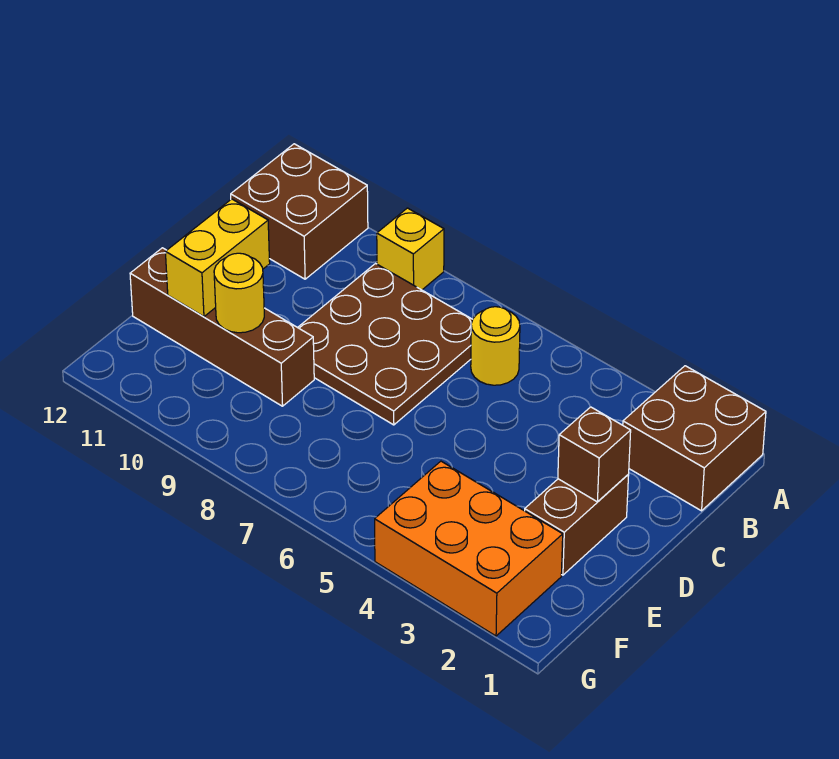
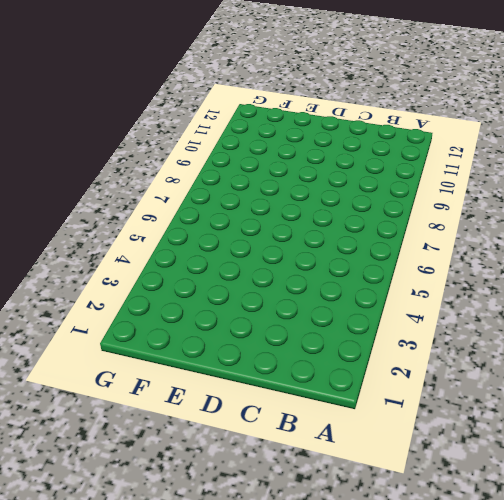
none -> brown 2x2 brick [623,366,766,511]
none -> yellow 1x1 brick [377,208,444,290]

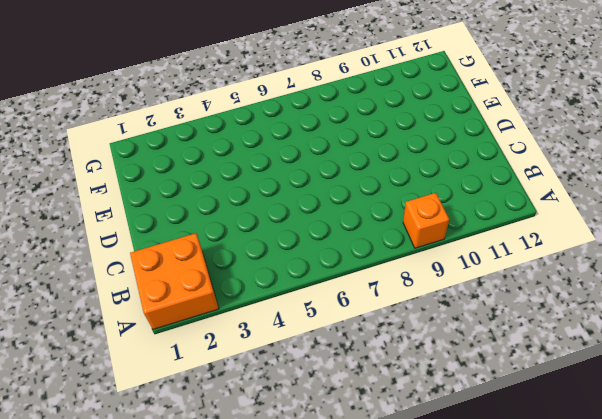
orange 2x2 brick [130,233,219,329] -> brown 2x2 brick [623,366,766,511]
orange 1x1 brick [403,193,449,248] -> yellow 1x1 brick [377,208,444,290]
none -> brown 2x2 brick [231,144,368,279]
none -> yellow 1x1 round brick [471,307,520,385]

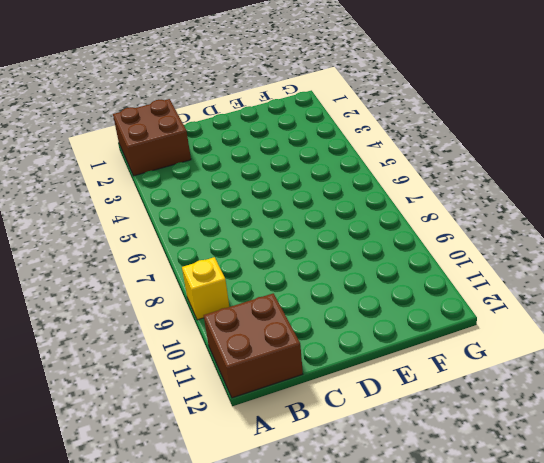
none -> yellow 1x1 round brick [471,307,520,385]
none -> brown 3x3 plate [298,264,473,425]

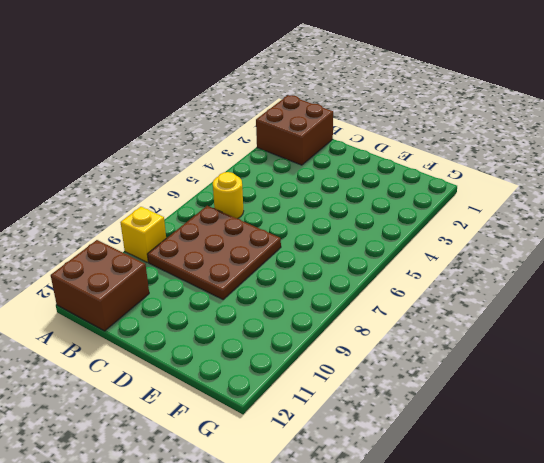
none -> brown 1x2 brick [525,475,629,575]
none -> brown 1x4 brick [130,248,314,406]

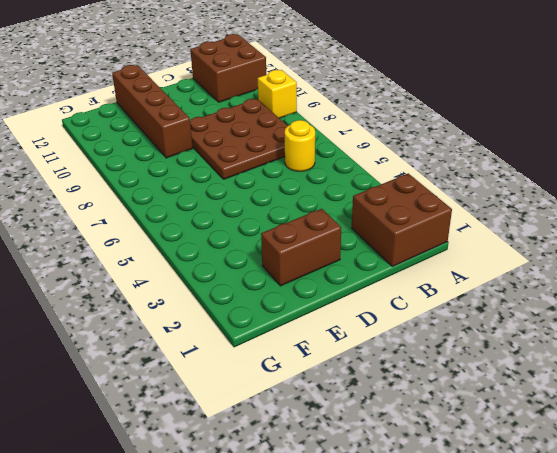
none -> orange 2x3 brick [375,461,563,636]
none -> brown 1x1 brick [558,407,631,502]

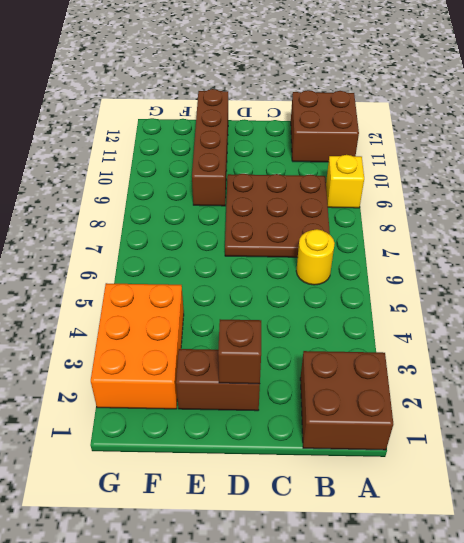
none -> yellow 1x2 brick [165,199,270,317]
none -> yellow 1x1 round brick [214,253,264,333]

